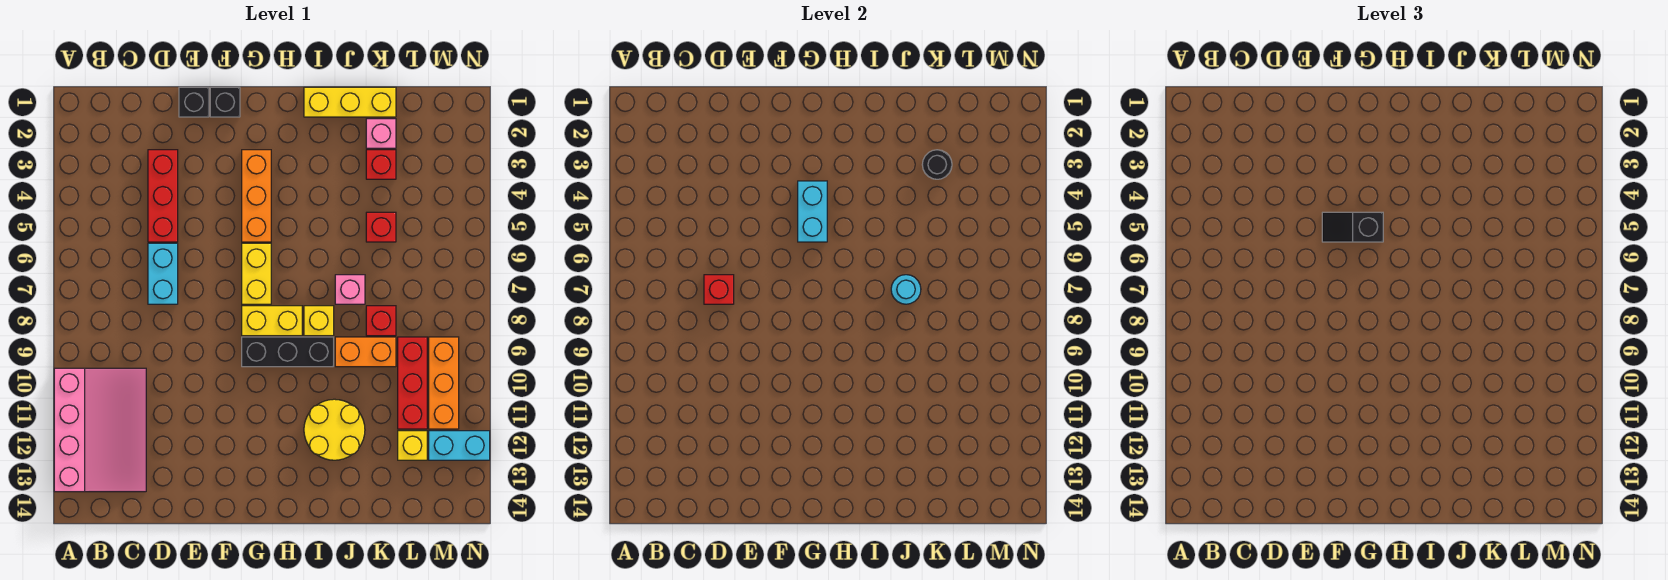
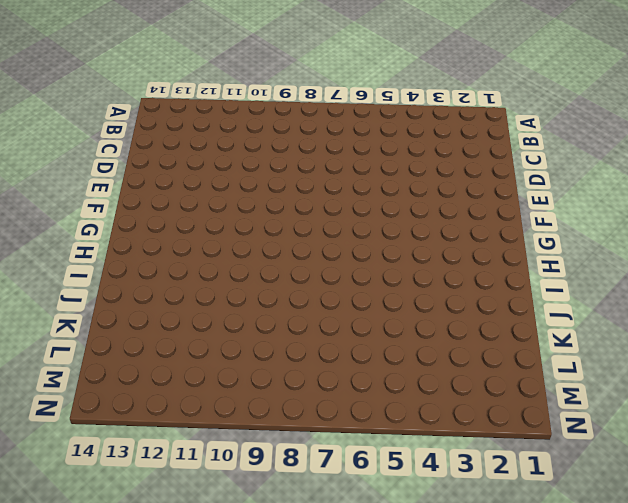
none -> pink 3x4 slope [54,368,146,492]
none -> red 1x3 brick [148,150,178,242]
none -> cyan 1x2 brick [148,243,178,304]

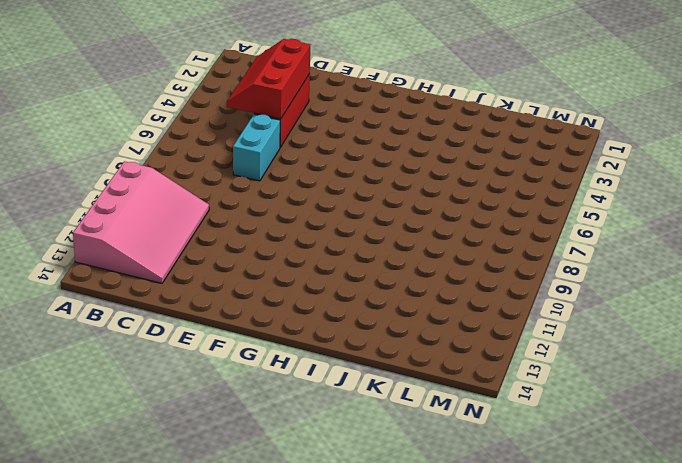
red 2x3 slope [227,39,310,119] -> none
none -> black 1x1 brick [179,87,209,117]
none -> black 1x1 brick [210,87,240,117]
none -> orange 1x3 brick [242,150,271,242]

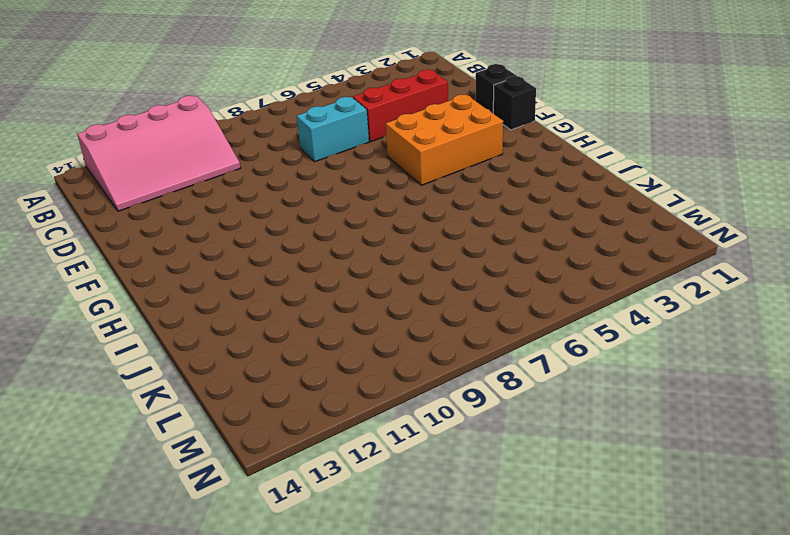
orange 2x3 brick [386,95,503,185] -> orange 1x3 brick [242,150,271,242]
none -> yellow 1x2 brick [242,243,271,304]
none -> yellow 1x2 brick [242,306,302,336]
none -> black 1x3 brick [242,337,334,367]

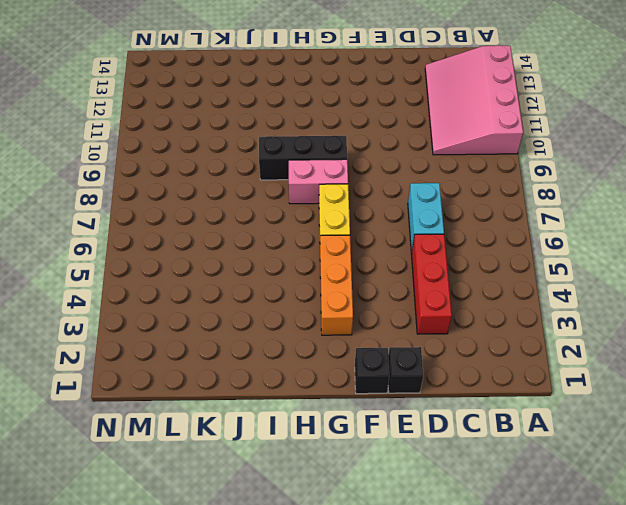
pink 1x2 brick [289,159,348,204] -> yellow 1x2 brick [242,306,302,336]
none -> yellow 1x3 brick [304,87,396,117]
none -> yellow 1x1 brick [304,306,334,336]
none -> yellow 2x2 round brick [304,399,365,460]

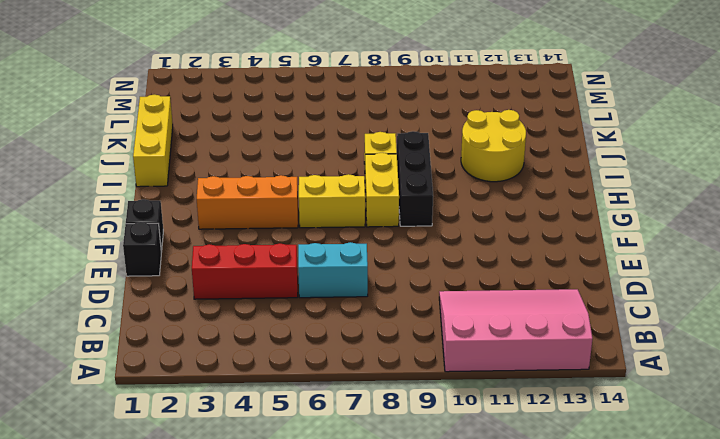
none -> pink 1x1 brick [335,275,365,304]
none -> orange 1x2 brick [335,337,396,367]
none -> pink 1x1 brick [366,119,396,148]

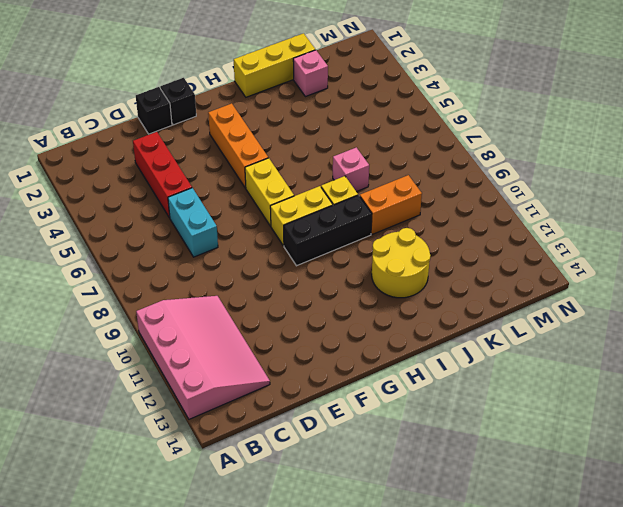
none -> red 1x1 brick [366,150,396,179]
none -> red 1x1 brick [366,212,396,242]
none -> red 1x1 brick [366,306,396,336]

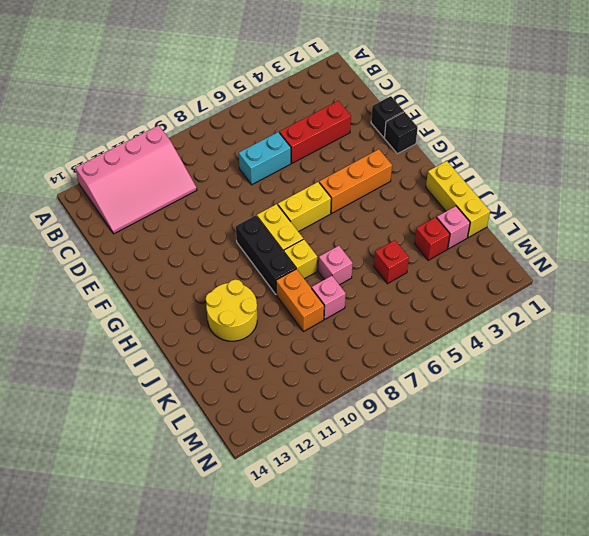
pink 1x1 brick [312,276,346,319] -> red 1x1 brick [366,306,396,336]
none -> red 1x3 brick [398,337,427,429]
none -> yellow 1x1 brick [398,431,427,460]
none -> orange 1x3 brick [429,337,459,429]

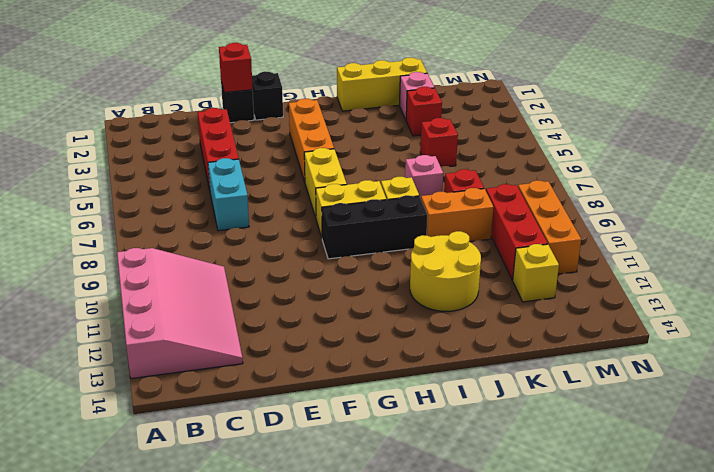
red 1x1 brick [219,43,253,92] -> red 1x1 brick moved to [704,275,734,304]
none -> cyan 1x2 brick [429,431,490,460]
none -> cyan 1x2 brick [798,181,827,242]
none -> cyan 1x1 round brick [891,275,921,304]

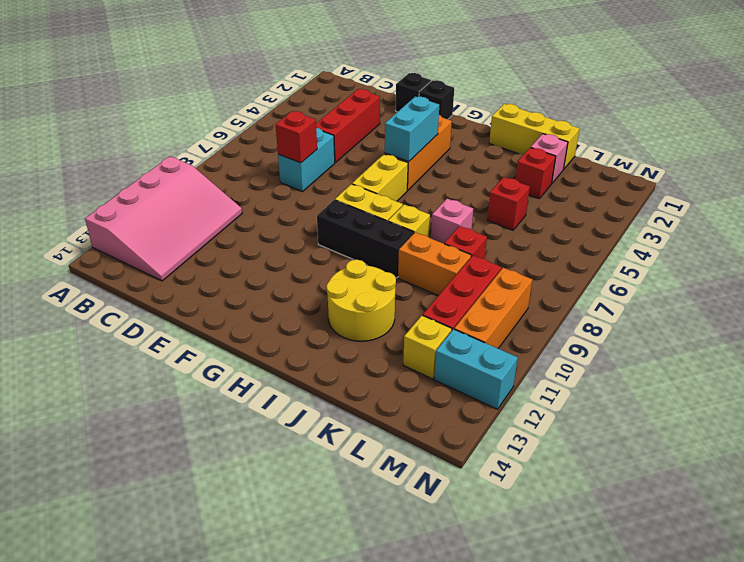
none -> cyan 1x1 round brick [891,275,921,304]
none -> black 1x1 round brick [922,150,952,179]
none -> black 1x2 slope [1322,212,1383,242]

